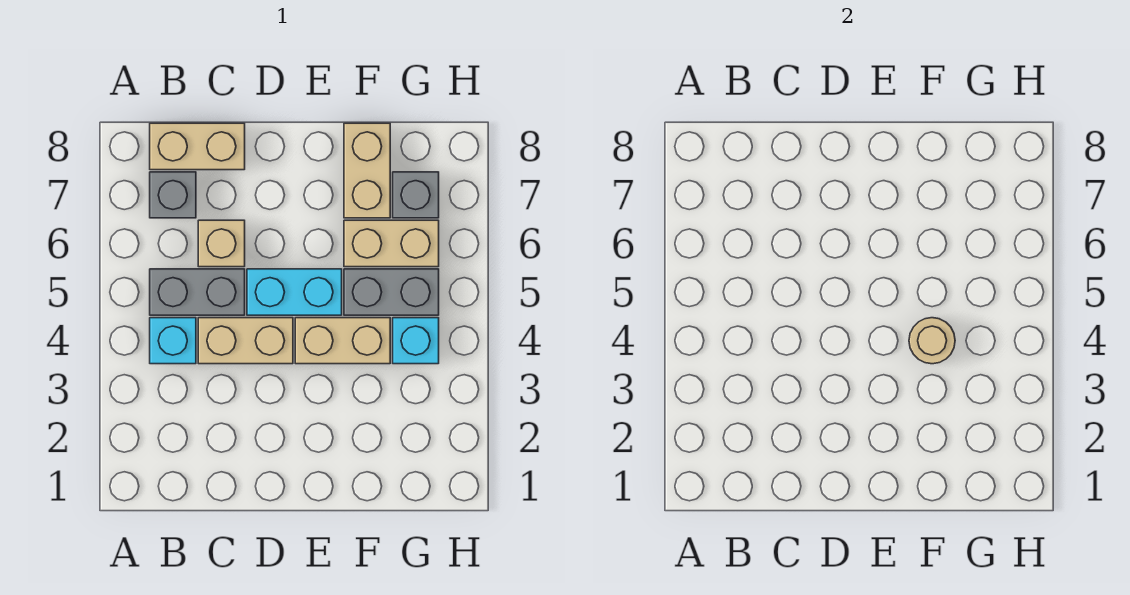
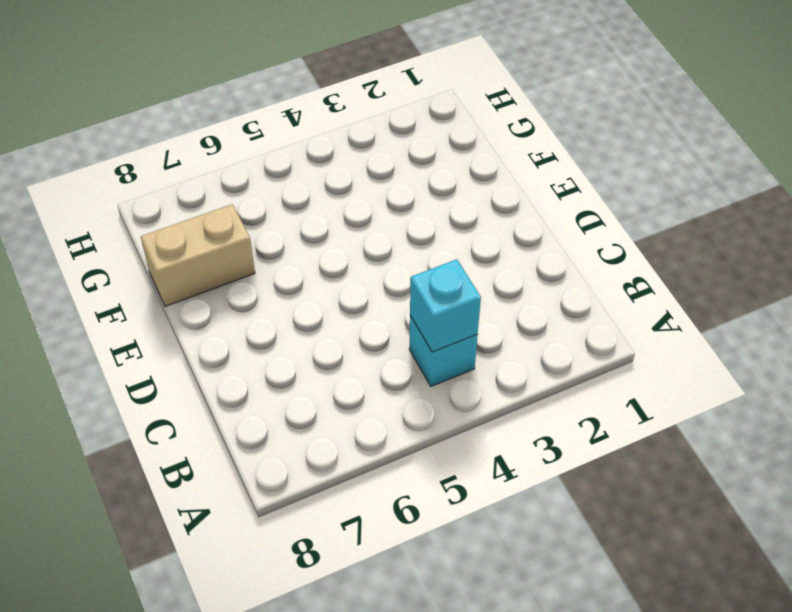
cyan 1x1 brick [410,259,481,352] -> cyan 1x1 brick moved to [393,318,439,364]
none -> grey 1x2 brick [150,269,245,315]
none -> grey 1x1 brick [150,172,196,218]
none -> tan 1x2 brick [150,123,245,170]

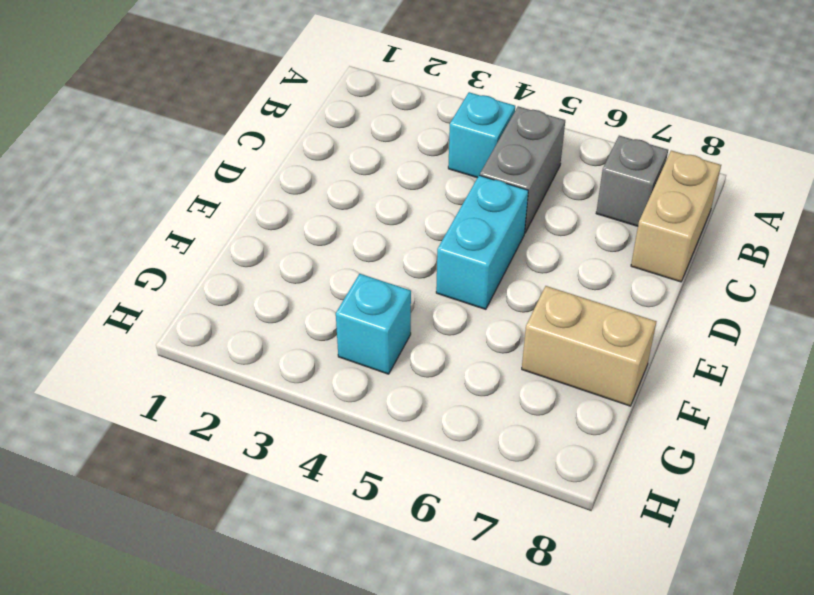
none -> tan 1x2 brick [198,318,293,364]
none -> tan 1x1 brick [198,220,245,267]
none -> tan 1x2 brick [295,318,390,364]

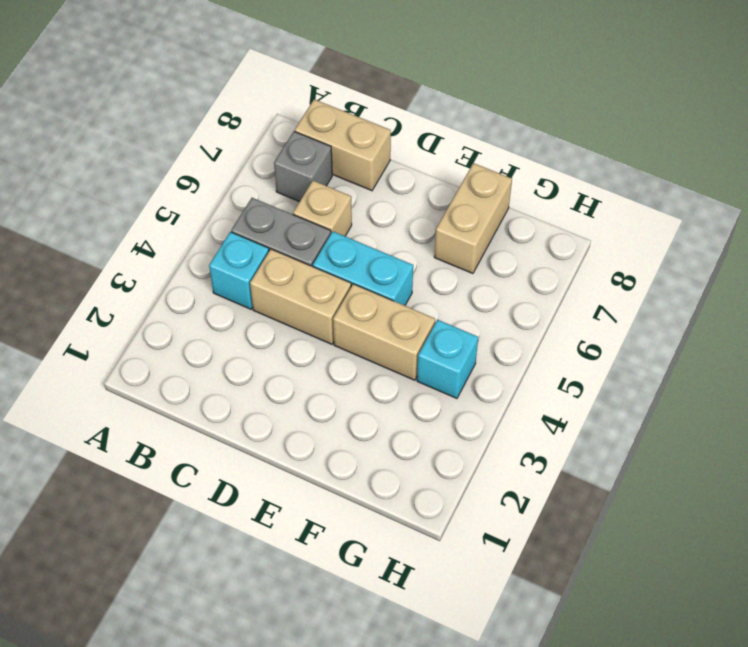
none -> grey 1x2 brick [344,269,439,315]
none -> tan 1x2 brick [344,220,439,267]
none -> grey 1x1 brick [393,172,439,218]

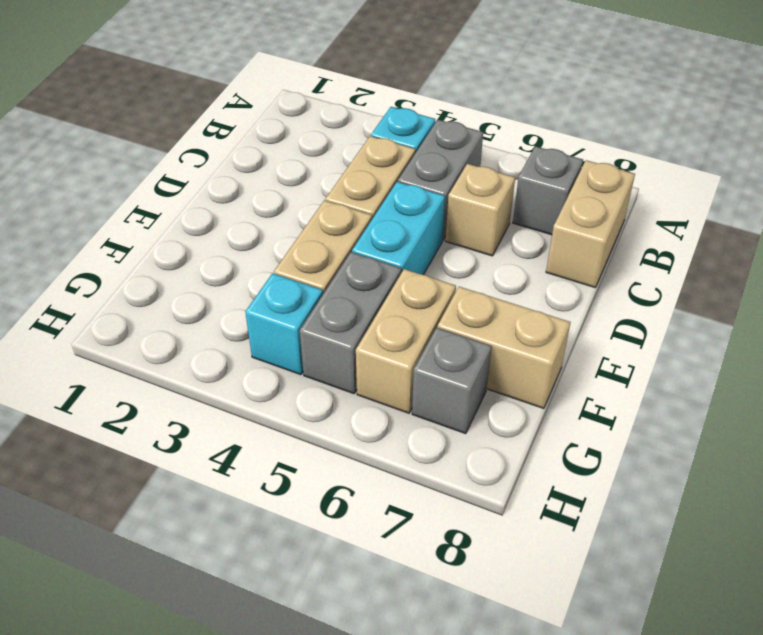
none -> tan 1x1 round brick [909,318,955,364]

